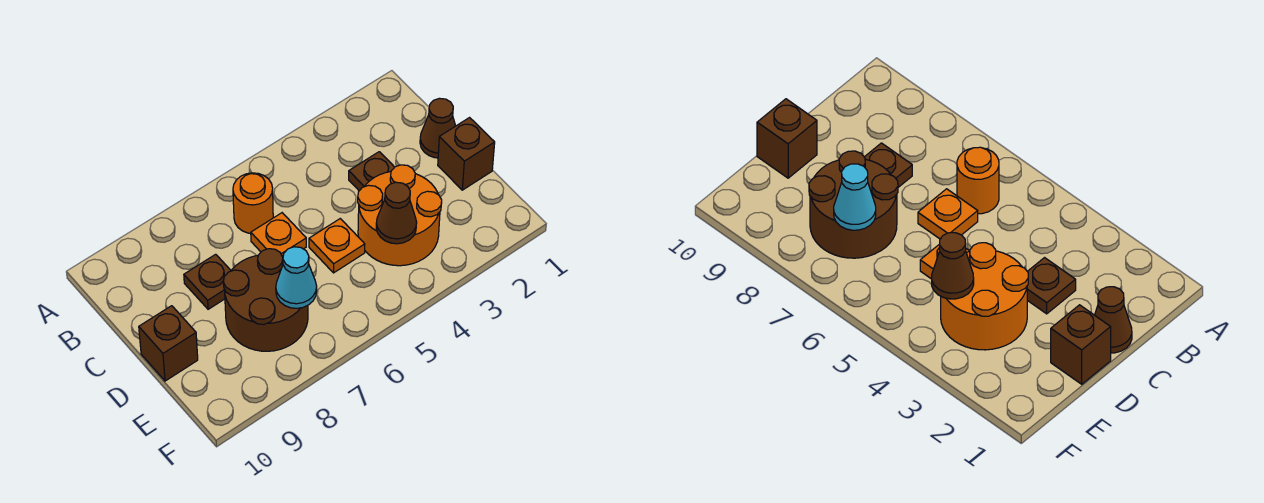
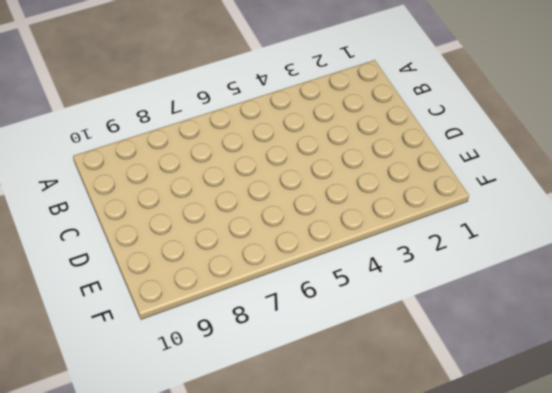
none -> orange 1x1 round brick [233,173,273,233]
none -> brown 1x1 cone [420,98,455,158]
none -> brown 1x1 plate [349,152,394,191]

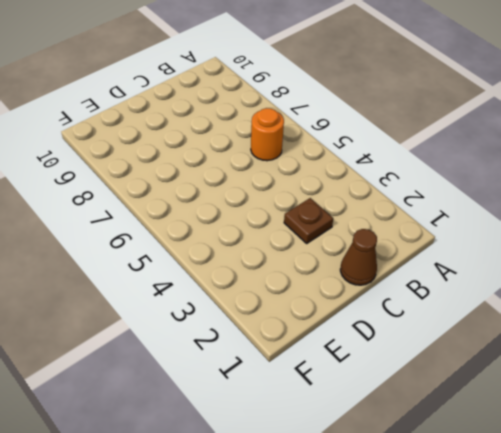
none -> orange 1x1 plate [251,213,306,257]
none -> brown 1x1 plate [184,254,231,309]
none -> brown 1x1 brick [438,118,495,190]

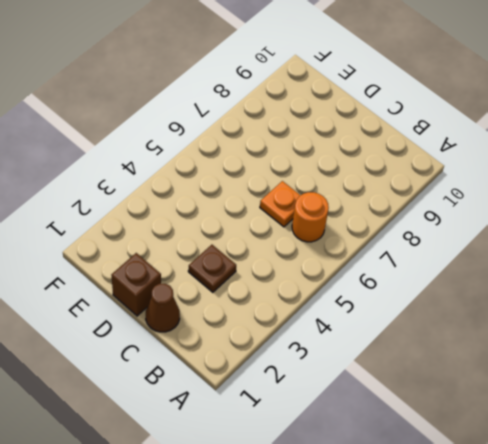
none -> brown 1x1 plate [184,254,231,309]
none -> orange 2x2 round brick [358,165,442,266]
none -> orange 1x1 plate [309,219,365,273]

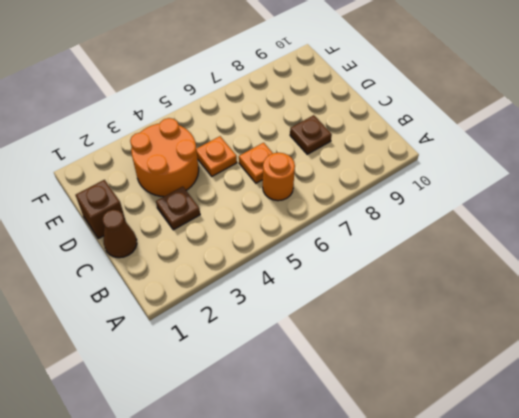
none -> brown 2x2 round brick [223,249,308,351]
none -> brown 1x1 brick [139,306,198,381]
none -> brown 1x1 cone [376,182,417,244]

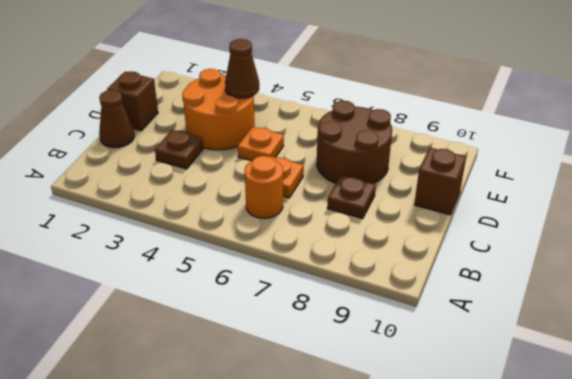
none -> cyan 1x1 cone [276,247,317,308]

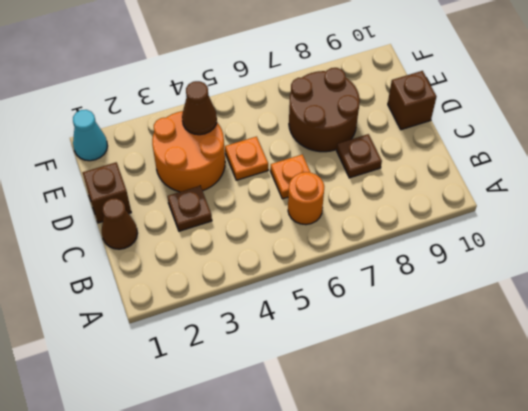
cyan 1x1 cone [73,110,107,161] -> cyan 1x1 cone moved to [276,247,317,308]

